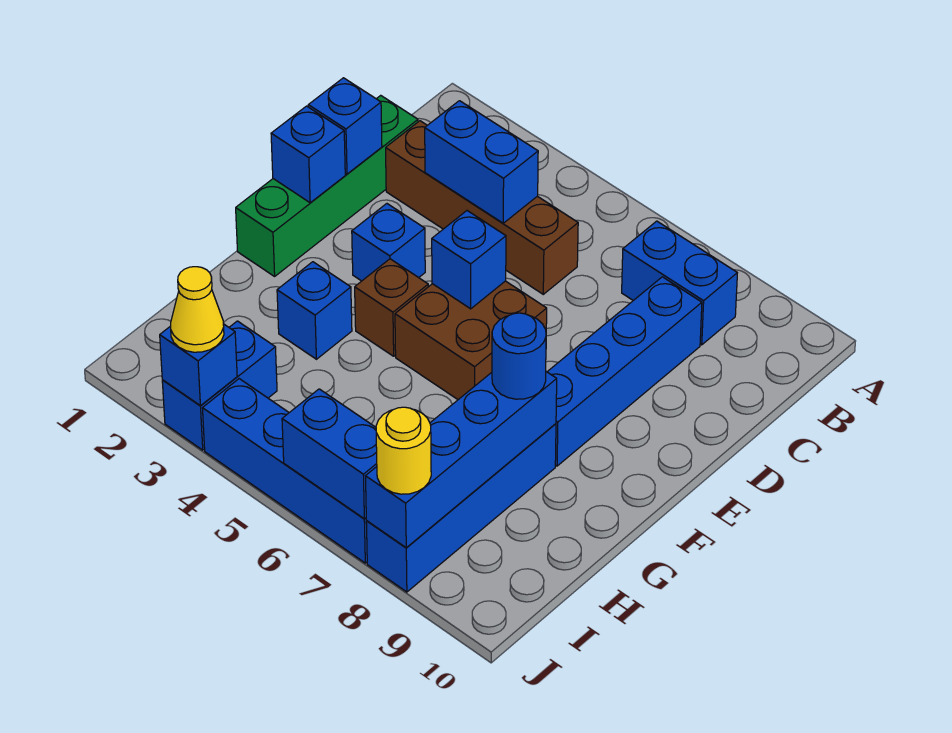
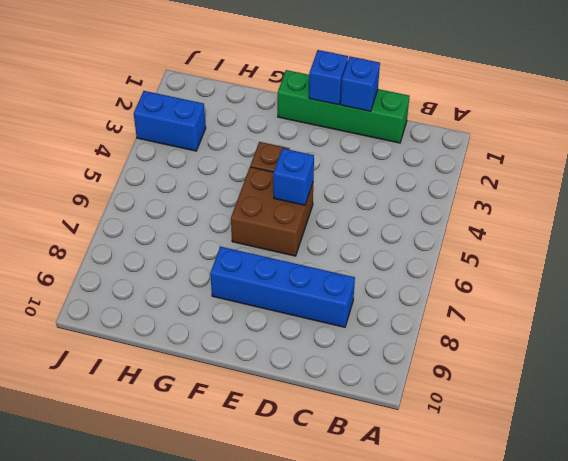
none -> blue 1x2 brick [622,221,737,345]
none -> brown 1x4 brick [386,121,578,294]
none -> blue 1x1 brick [352,204,425,281]

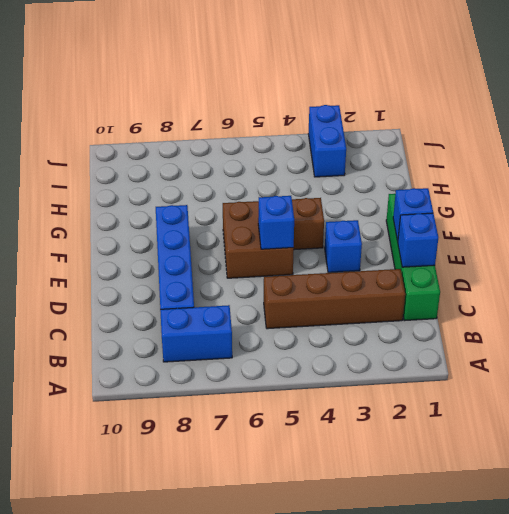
none -> blue 1x1 brick [277,262,352,359]
none -> blue 1x4 brick [366,424,556,592]
none -> blue 1x4 brick [202,379,367,563]

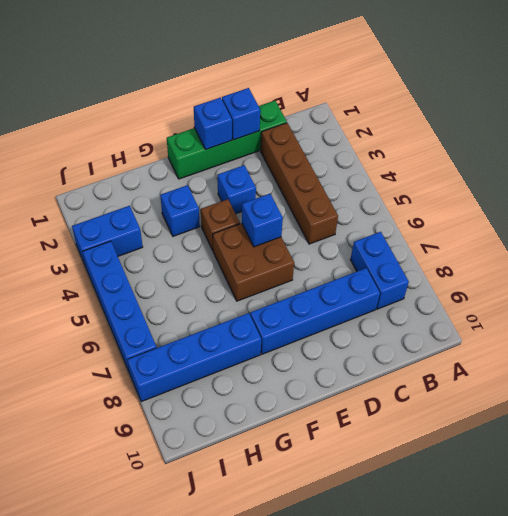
none -> blue 1x2 brick [425,101,538,223]
none -> blue 1x4 brick [366,372,557,548]
none -> blue 1x1 brick [160,324,237,406]

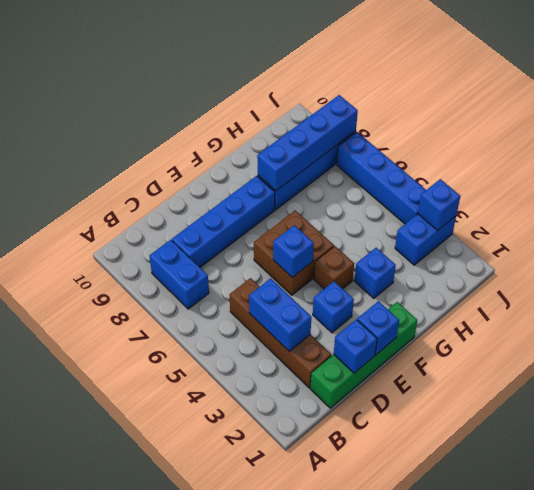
none -> blue 1x2 brick [282,389,377,519]
none -> blue 1x1 round brick [492,313,546,399]
none -> yellow 1x1 cone [171,267,224,352]

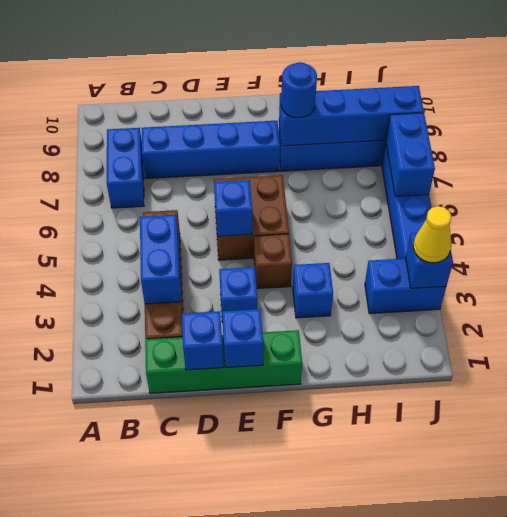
none -> yellow 1x1 round brick [376,407,431,494]

